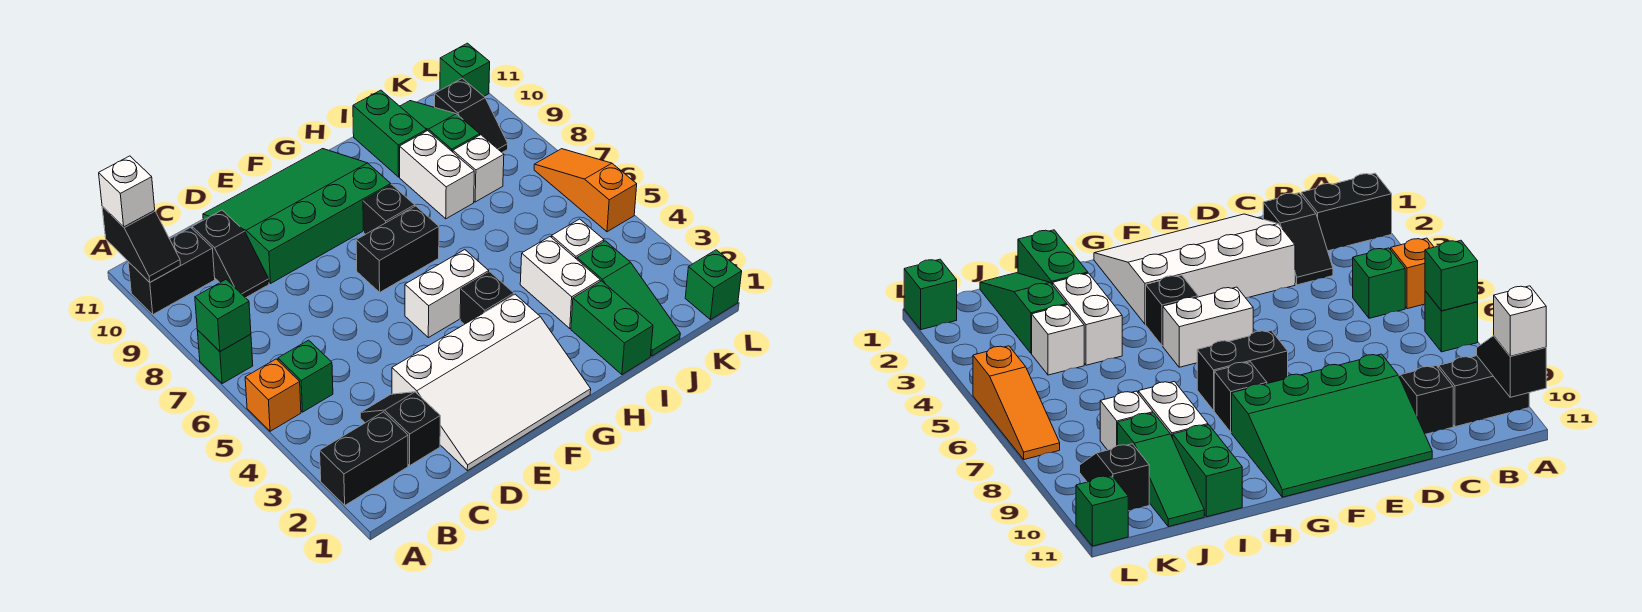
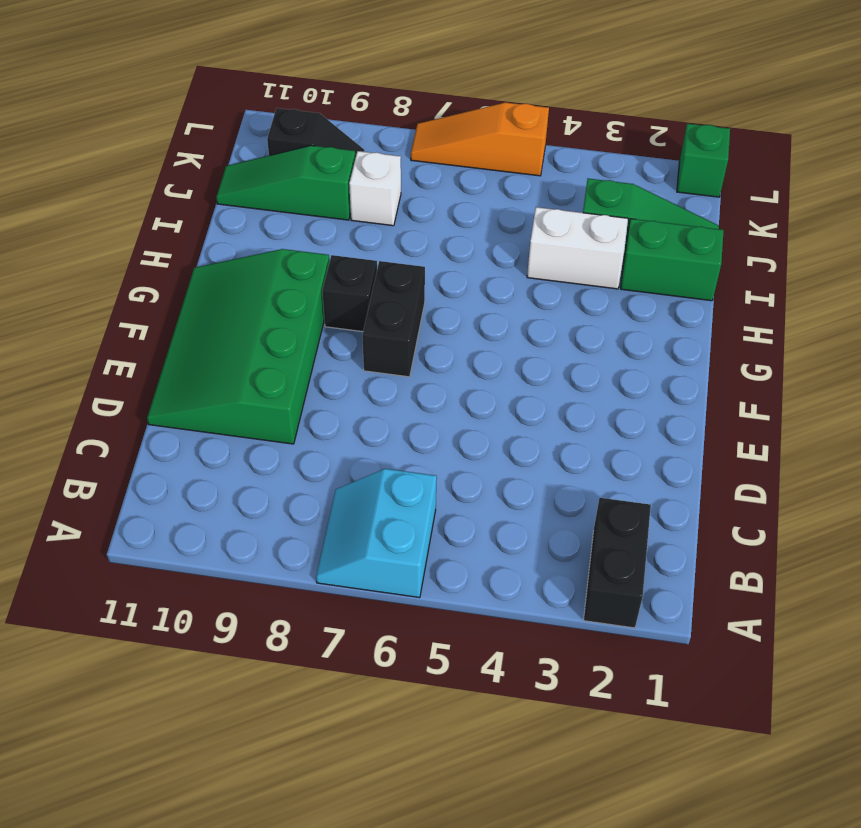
cyan 2x2 slope [316,469,437,598] -> green 1x1 brick [197,330,253,384]
none -> orange 1x1 brick [245,359,301,431]
none -> black 1x2 brick [128,227,215,314]
none -> green 1x1 brick [278,340,333,412]

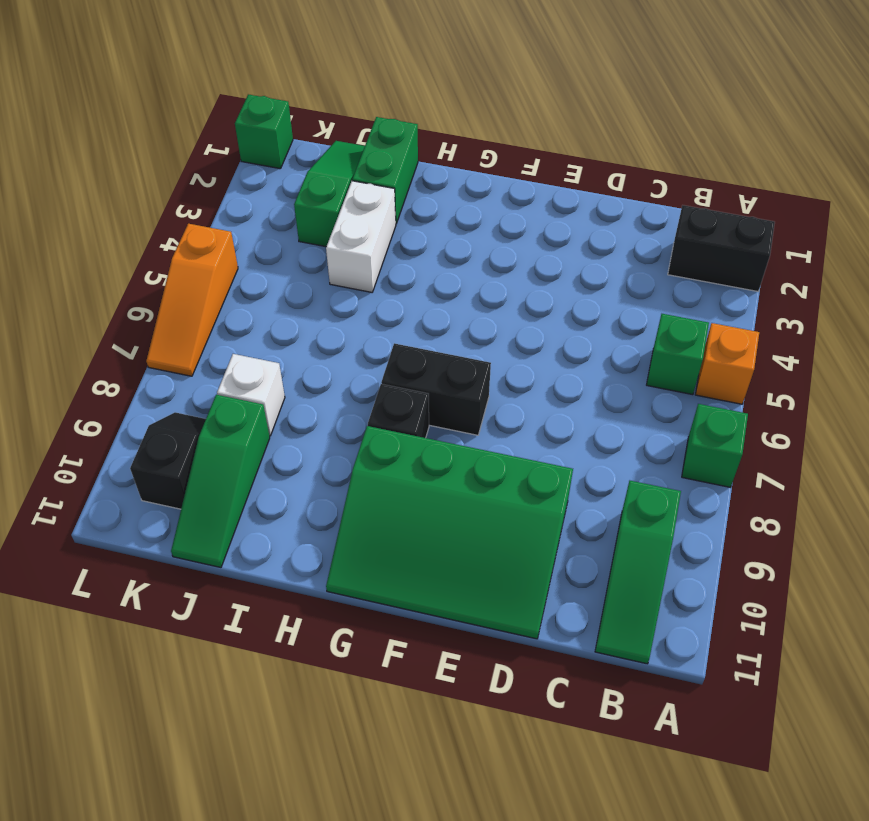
green 1x3 slope [595,481,681,664] -> black 1x2 brick [128,227,215,314]
none -> black 1x2 slope [360,392,440,465]
none -> black 1x2 slope [192,210,269,298]
none -> white 3x4 slope [392,294,591,471]

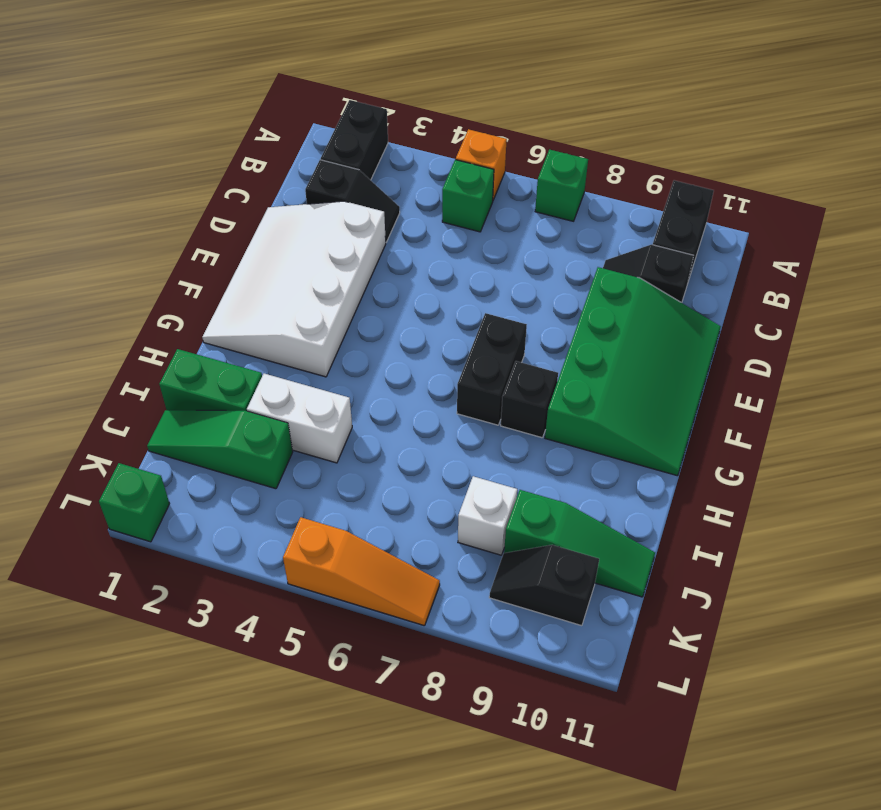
none -> white 1x2 brick [405,250,489,338]
none -> black 1x1 brick [460,272,514,324]
none -> white 1x2 brick [400,131,474,219]

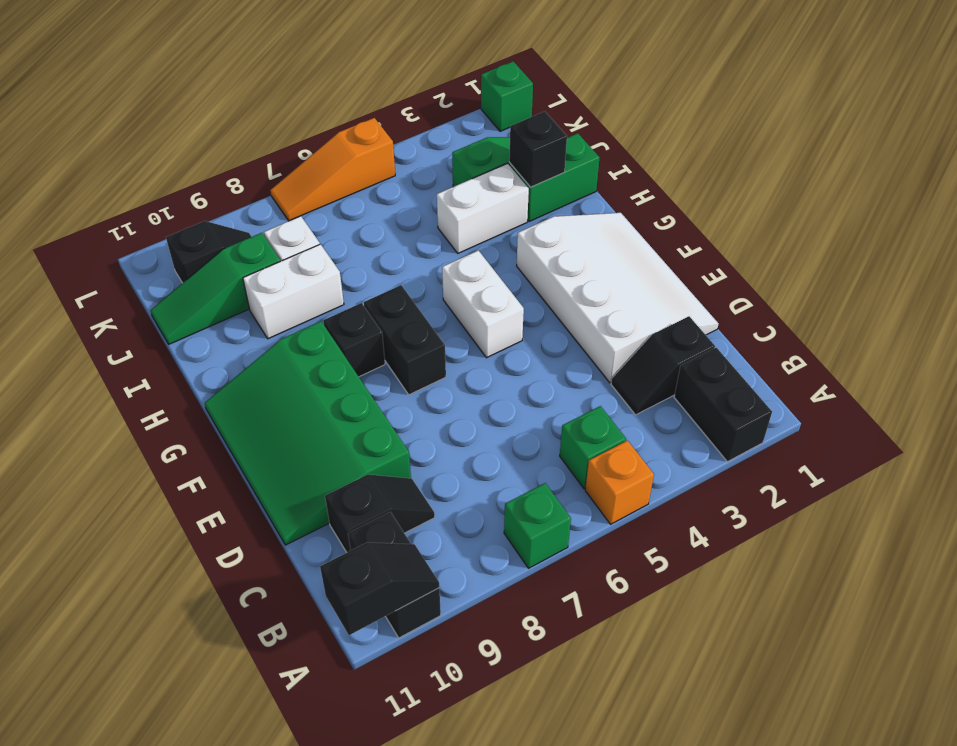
black 1x1 brick [509,112,567,187] -> black 1x1 brick moved to [460,272,514,324]
none -> green 1x2 brick [353,90,427,177]
none -> white 1x1 brick [552,219,604,259]
none -> green 1x1 brick [440,43,490,96]

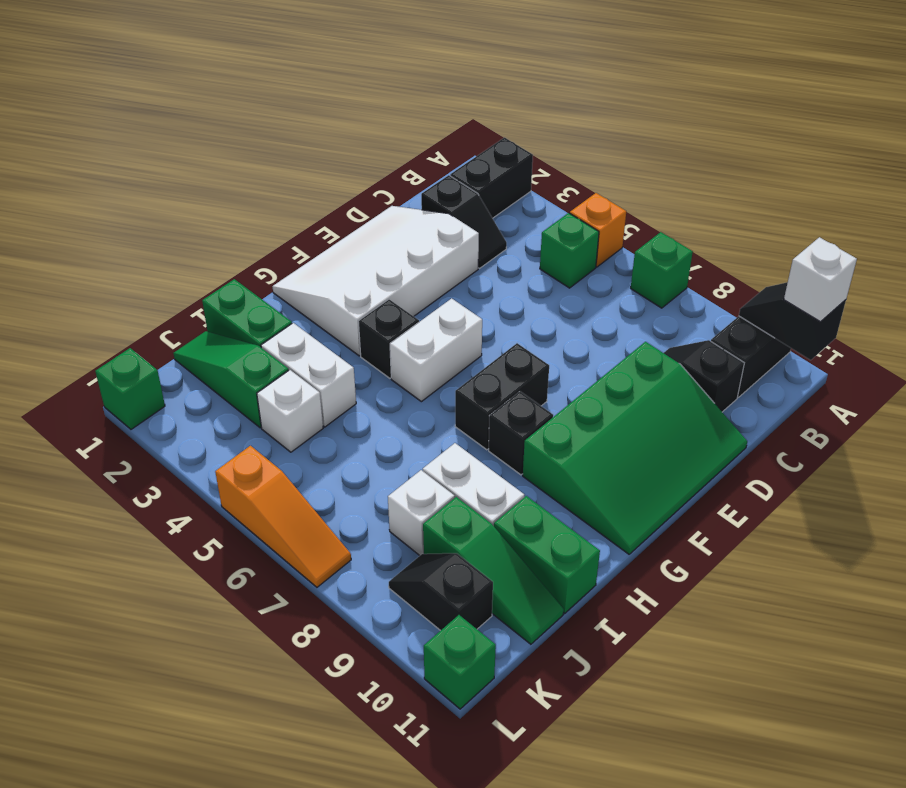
none -> green 1x1 brick [195,280,251,352]

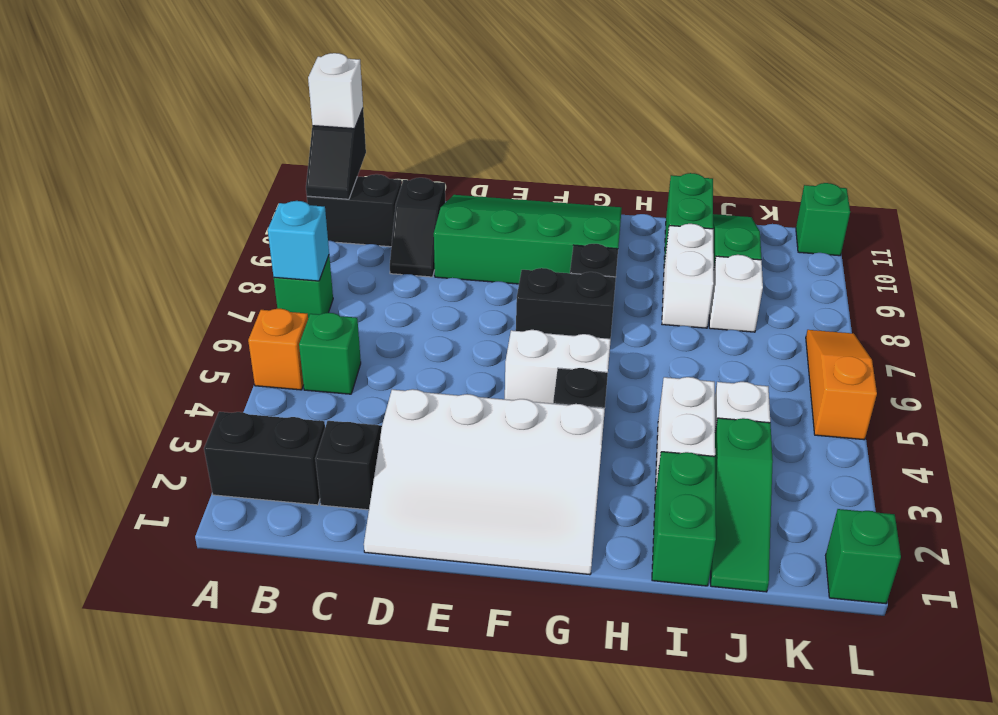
cyan 1x1 brick [268,201,329,281] -> green 1x1 brick [195,280,251,352]
none -> black 1x2 slope [435,78,508,152]

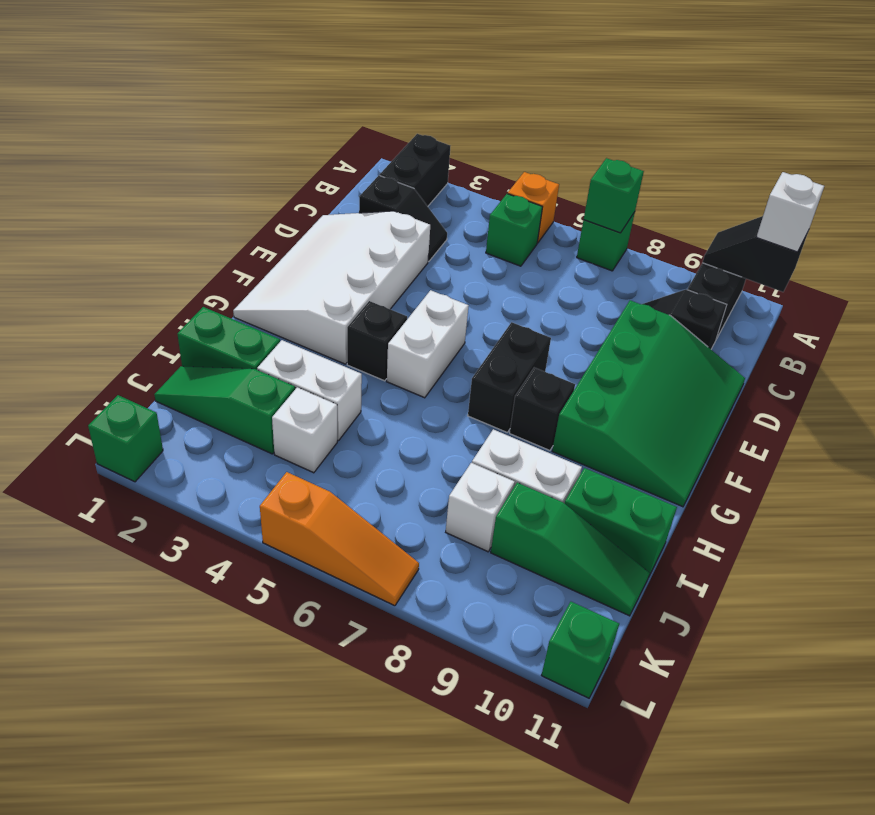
none -> black 1x2 slope [435,78,508,152]

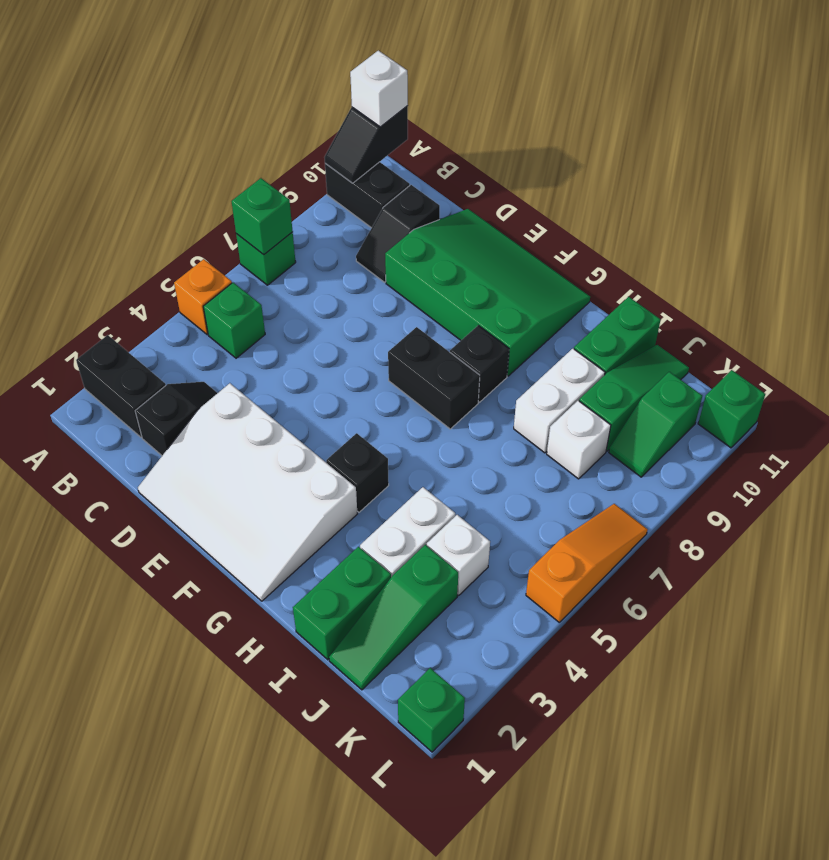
green 1x2 slope [609,372,702,477] -> black 1x2 slope [435,78,508,152]
none -> white 1x2 brick [405,250,489,338]

